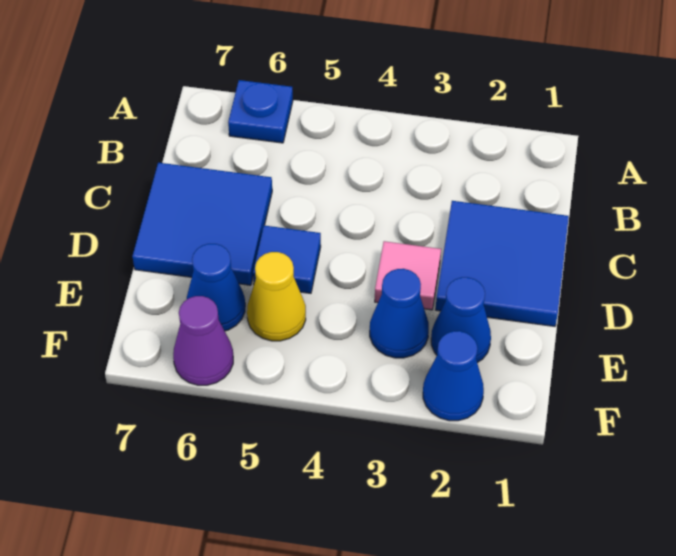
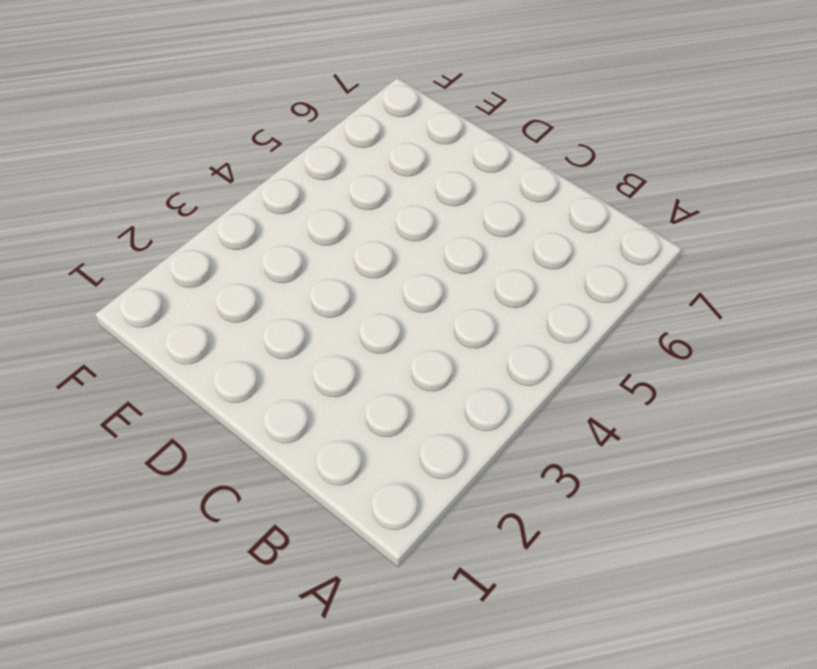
none -> blue 1x1 plate [228,80,293,143]
none -> blue 2x2 tile [436,201,569,326]

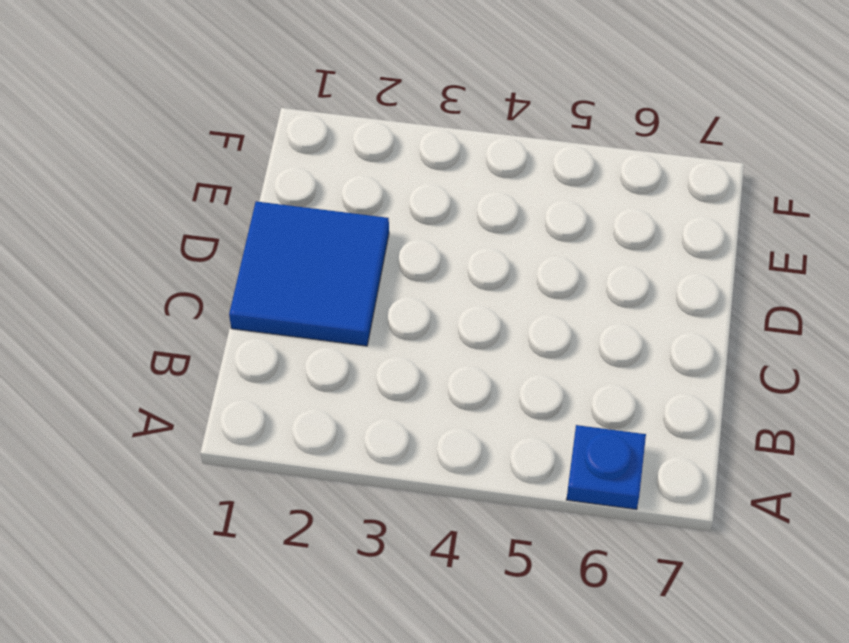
none -> blue 2x2 tile [132,163,272,285]
none -> pink 1x1 tile [375,241,441,310]

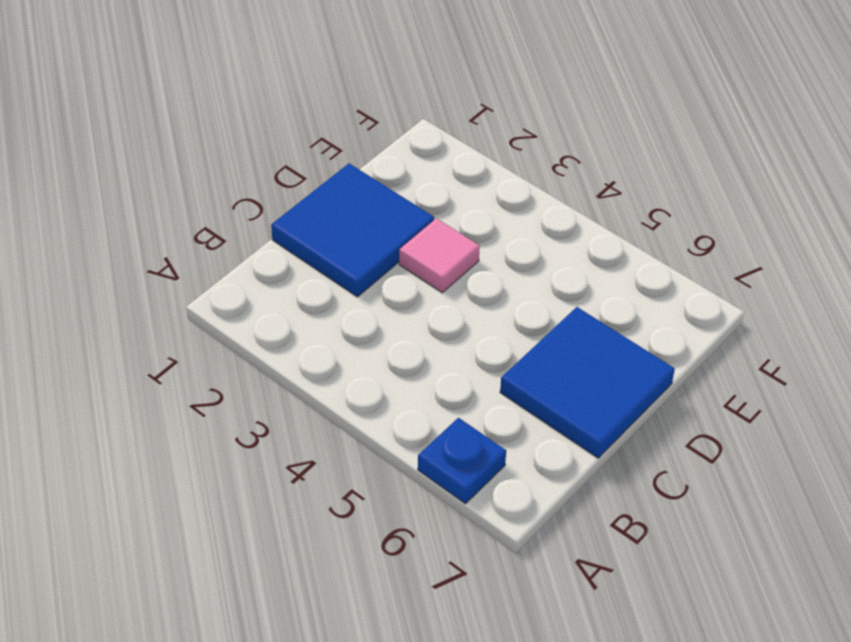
none -> blue 1x1 tile [253,225,321,293]
none -> blue 1x1 cone [431,277,491,363]

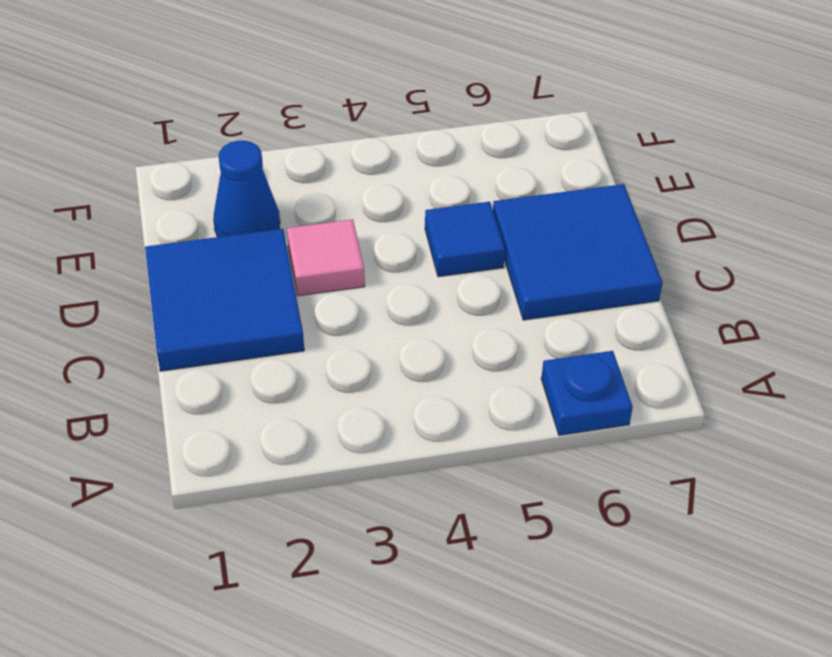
none -> blue 1x1 cone [370,269,429,358]
none -> yellow 1x1 cone [247,252,306,341]

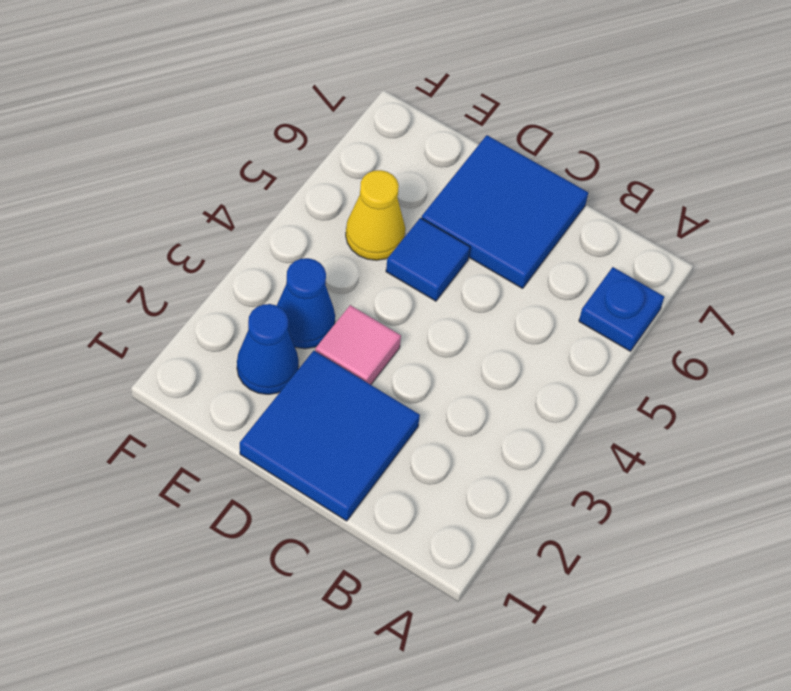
none -> blue 1x1 cone [187,244,245,331]
none -> blue 1x1 cone [423,331,484,421]

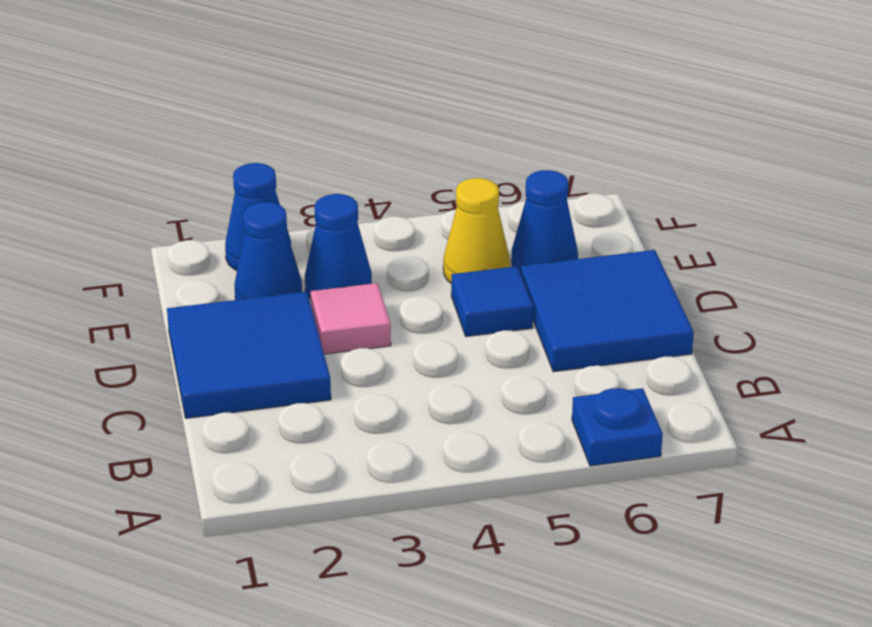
none -> purple 1x1 cone [173,296,233,385]

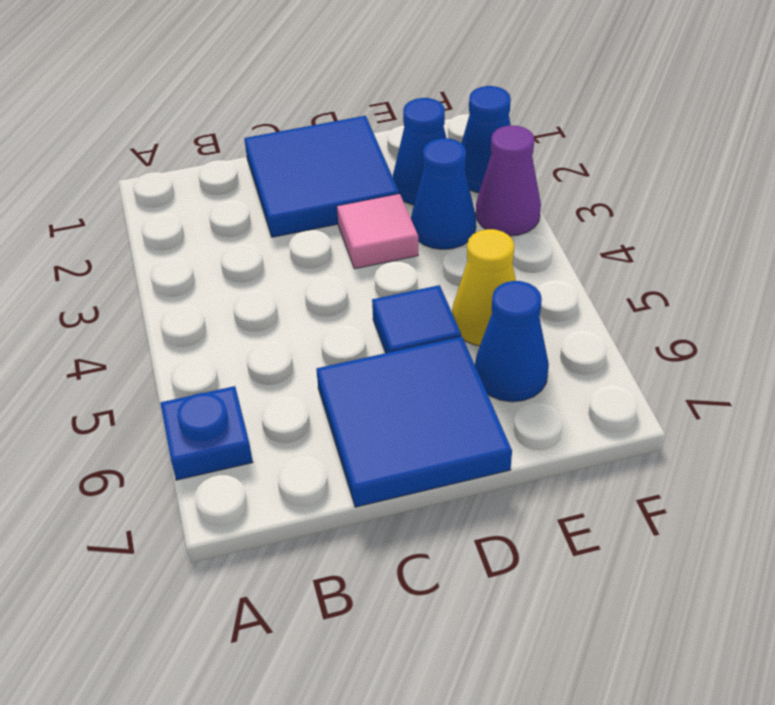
purple 1x1 cone [476,125,541,236] -> purple 1x1 cone moved to [173,296,233,385]

